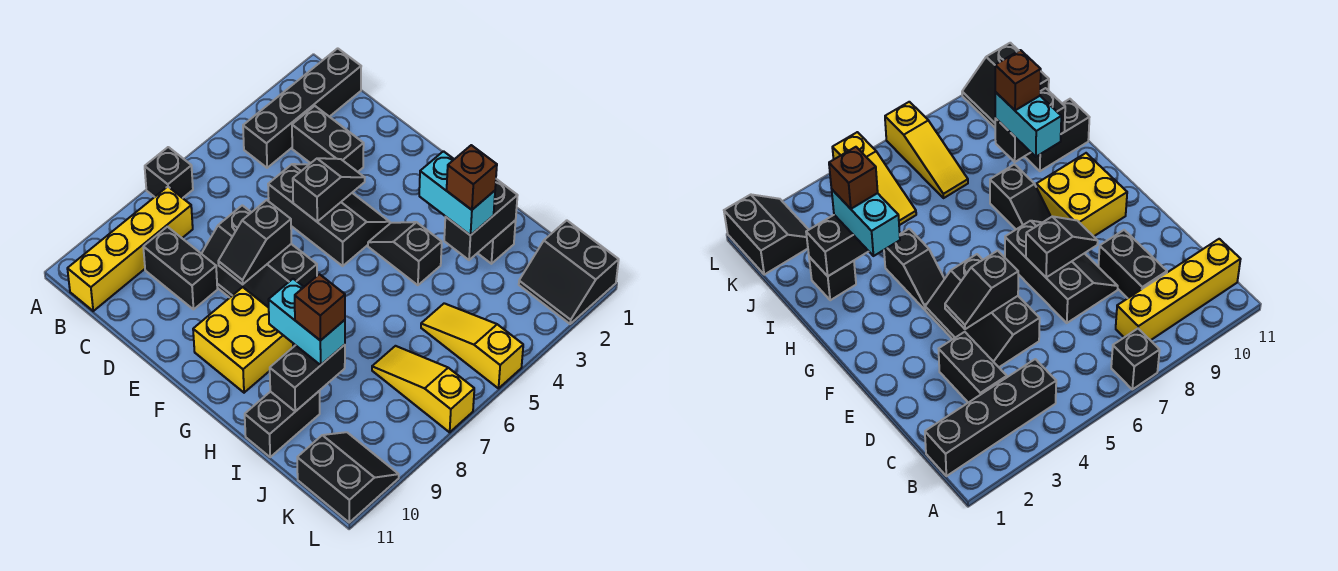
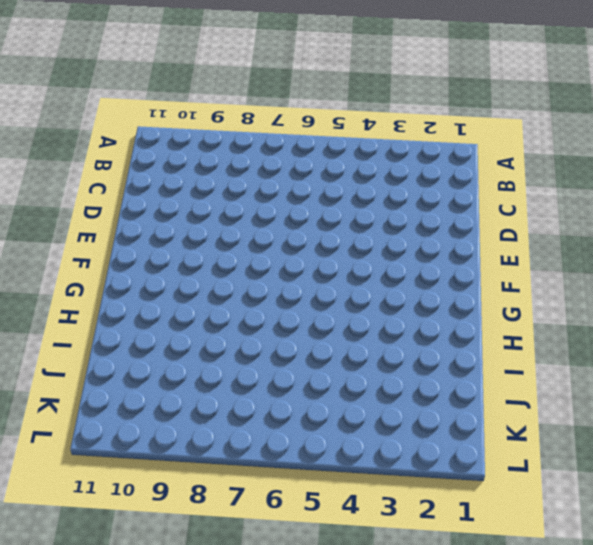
none -> black 1x1 brick [145,147,193,198]
none -> black 1x4 brick [243,48,361,168]
none -> yellow 1x4 brick [67,187,193,311]

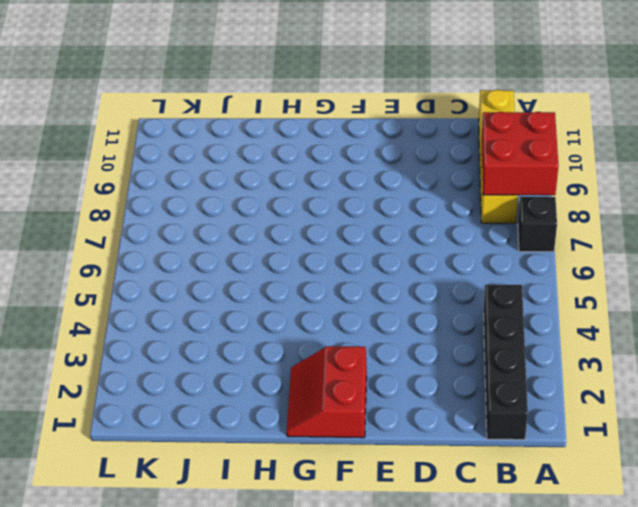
red 2x2 brick [482,112,559,195] -> none
red 2x2 slope [287,346,367,438] -> none
none -> black 1x2 brick [292,106,364,172]
none -> black 1x2 brick [143,227,217,309]
none -> black 2x3 slope [268,164,390,266]

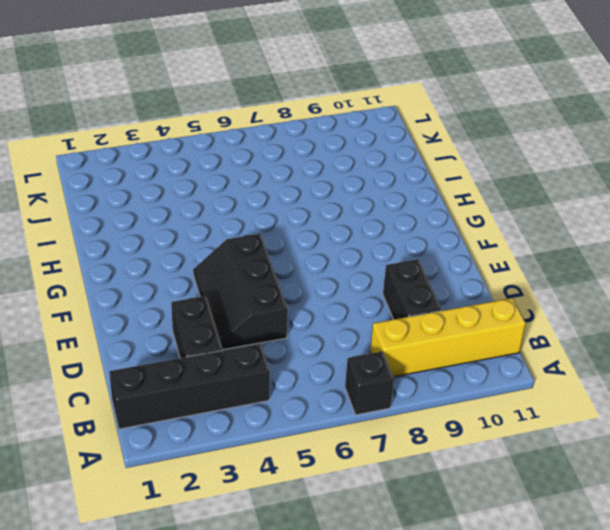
none -> black 2x3 slope [202,205,317,308]
none -> yellow 2x2 brick [193,287,293,393]
none -> black 1x2 slope [368,222,442,285]

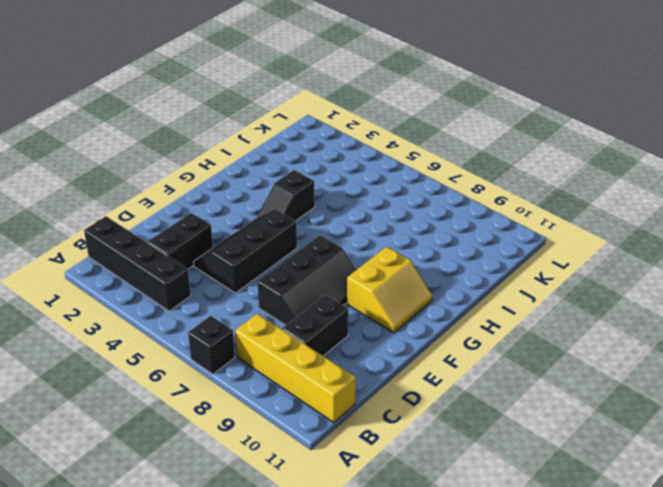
yellow 2x2 slope [347,247,432,333] -> yellow 2x2 brick [193,287,293,393]
none -> black 1x2 slope [990,164,1051,229]
none -> black 1x1 brick [478,220,516,264]
none -> black 1x2 brick [245,391,320,457]

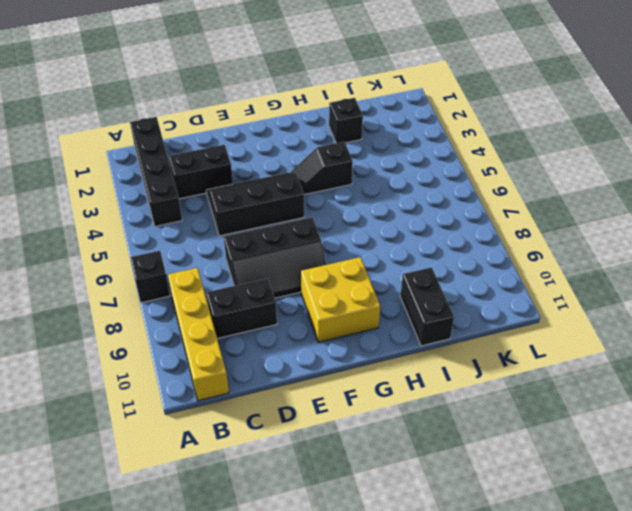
none -> black 1x2 slope [990,164,1051,229]
none -> yellow 1x3 slope [421,303,523,388]
none -> yellow 1x3 slope [372,346,474,432]

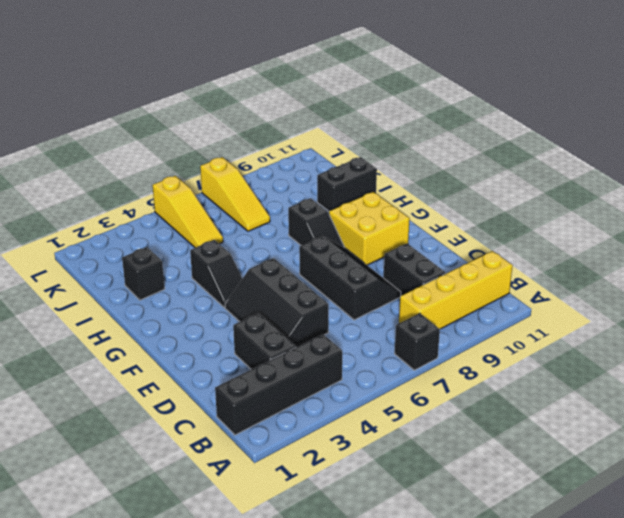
none -> black 2x2 slope [519,220,619,324]
none -> black 2x2 slope [297,432,399,522]
none -> black 1x2 slope [293,158,365,222]

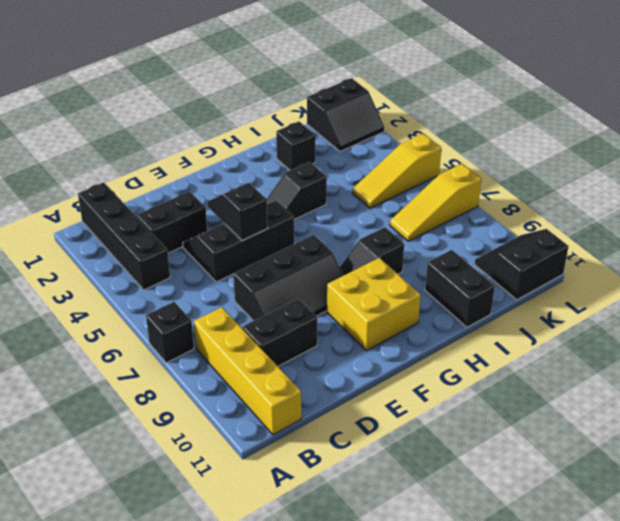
none -> black 1x2 slope [218,200,291,284]
none -> black 1x2 brick [444,179,518,260]
none -> black 1x2 brick [270,345,345,411]

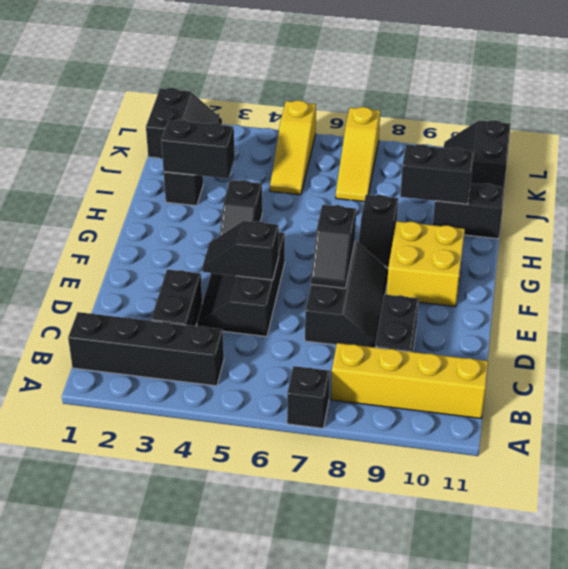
black 1x2 slope [311,205,356,288] -> black 1x2 slope turned to [218,200,291,284]
none -> cyan 1x2 brick [419,151,495,235]
none -> cyan 1x2 brick [269,279,345,365]
none -> brown 1x1 brick [447,145,497,210]

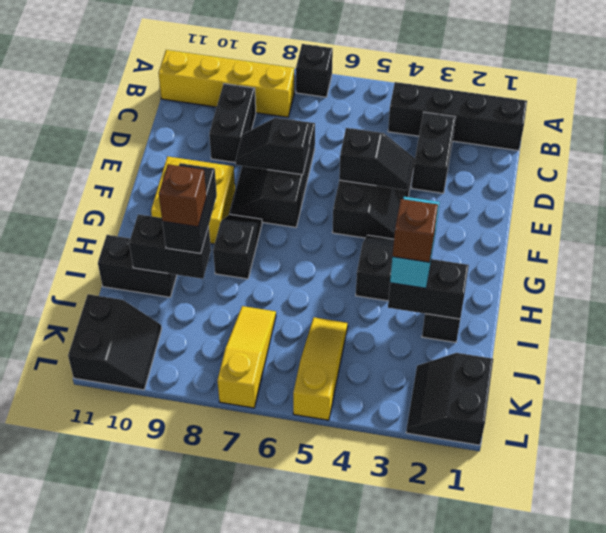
black 1x2 brick [162,163,217,254] -> cyan 1x2 brick [269,279,345,365]

